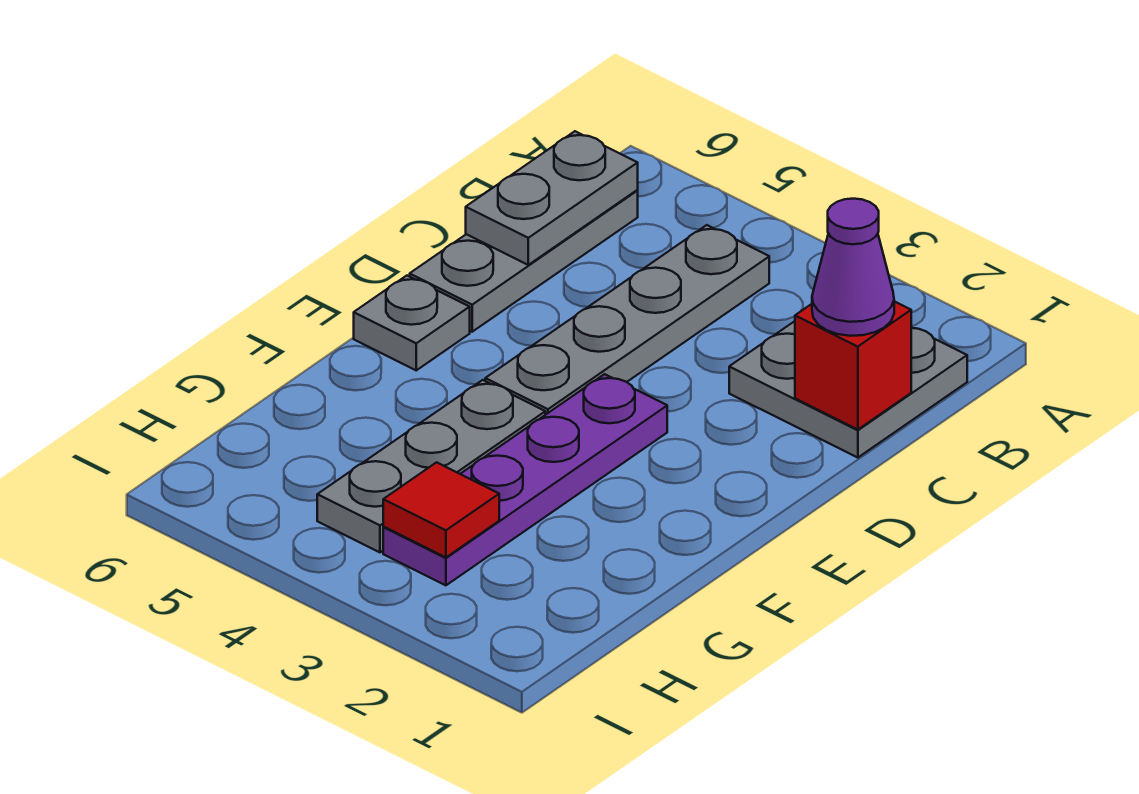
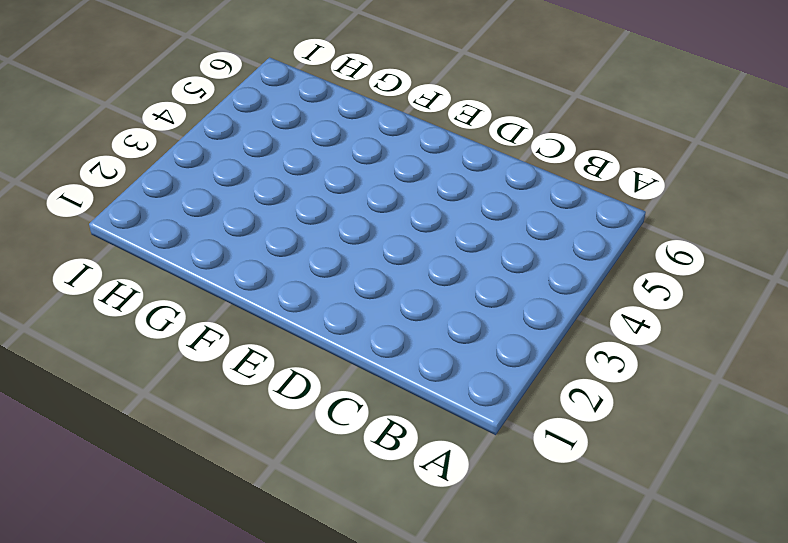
none -> grey 2x2 plate [729,321,967,458]
none -> grey 1x4 plate [485,225,769,415]

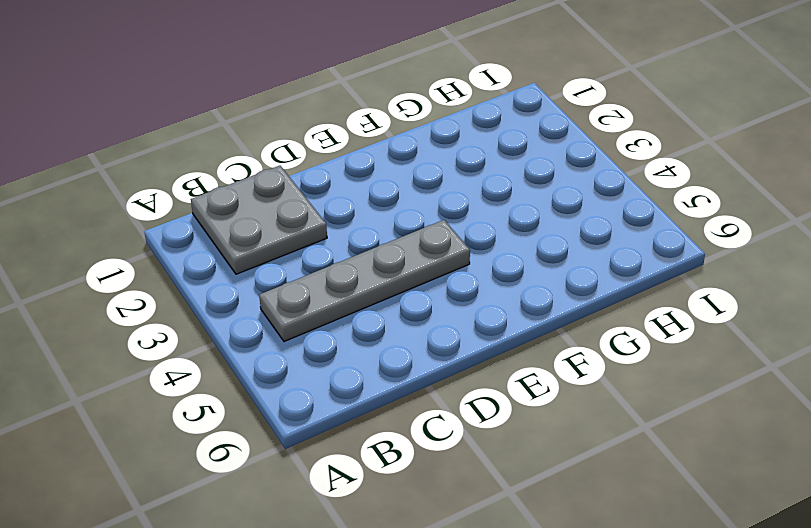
none -> grey 1x3 plate [410,190,638,332]
none -> purple 1x4 plate [383,374,667,585]

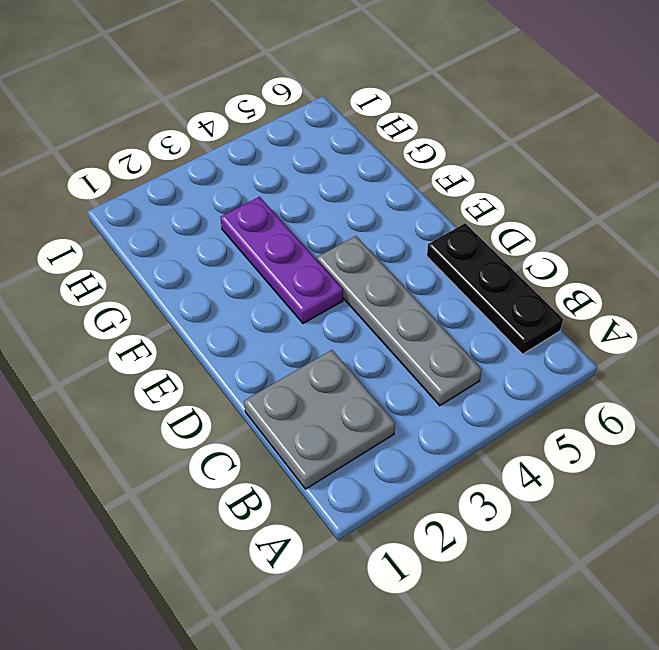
black 1x3 plate [427,223,563,354] -> grey 1x3 plate [410,190,638,332]
purple 1x3 plate [220,197,343,323] -> purple 1x4 plate [383,374,667,585]
none -> grey 1x1 plate [354,276,470,370]
none -> grey 1x3 plate [317,380,545,552]

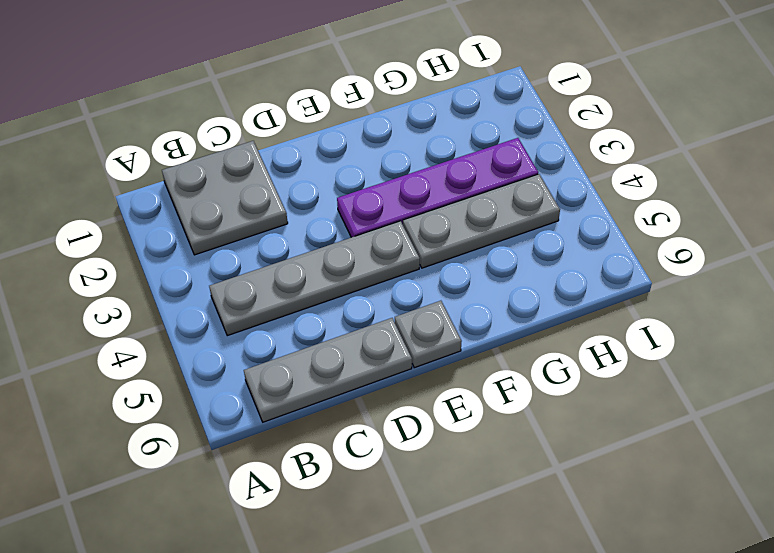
none -> grey 1x2 plate [466,131,638,265]
none -> red 1x1 brick [795,301,911,430]

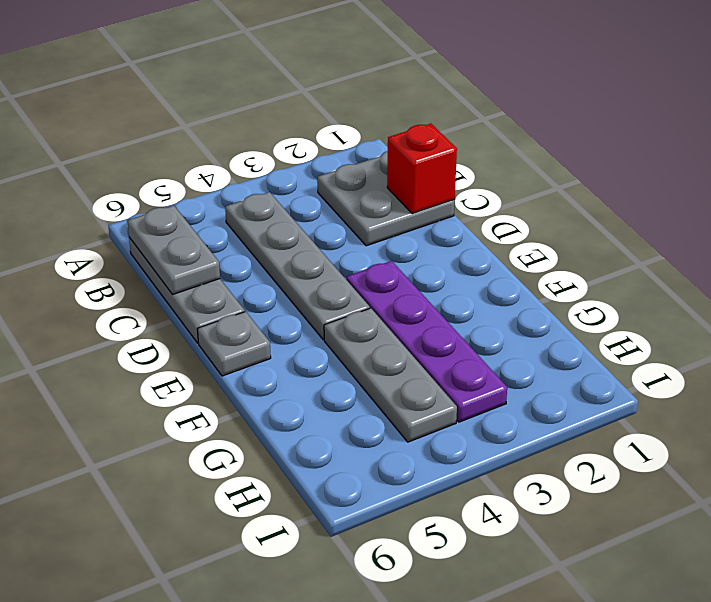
none -> red 1x1 tile [383,462,499,557]
none -> purple 1x1 cone [812,199,894,336]

